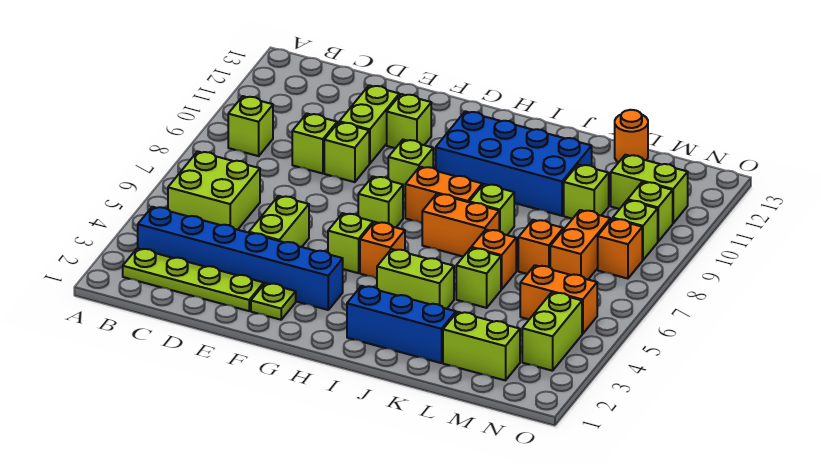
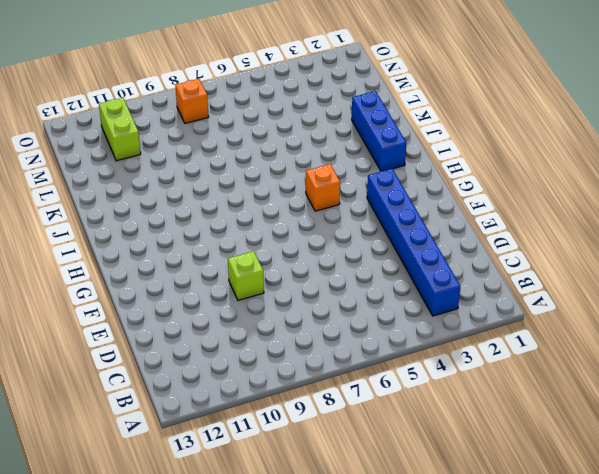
none -> lime 1x4 plate [123,248,264,311]
none -> lime 2x2 brick [168,151,260,230]
none -> lime 1x1 brick [228,96,273,156]
none -> lime 1x1 brick [292,114,337,174]

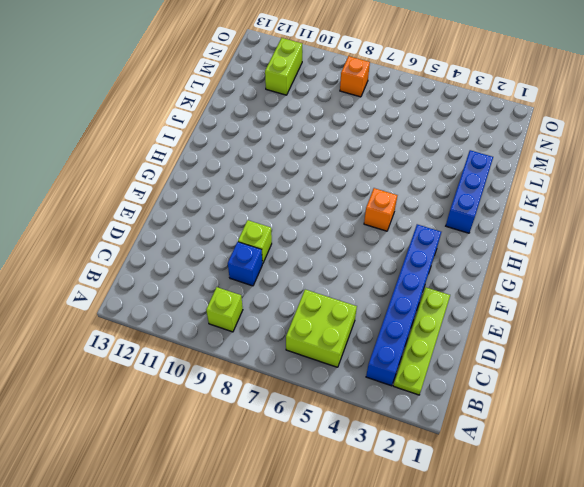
blue 1x1 brick [228,242,262,286] -> lime 1x1 brick [292,114,337,174]
none -> lime 1x2 brick [249,196,309,247]
none -> lime 1x2 brick [339,85,399,164]
none -> lime 1x1 plate [251,283,296,320]
none -> lime 1x1 brick [387,94,431,148]

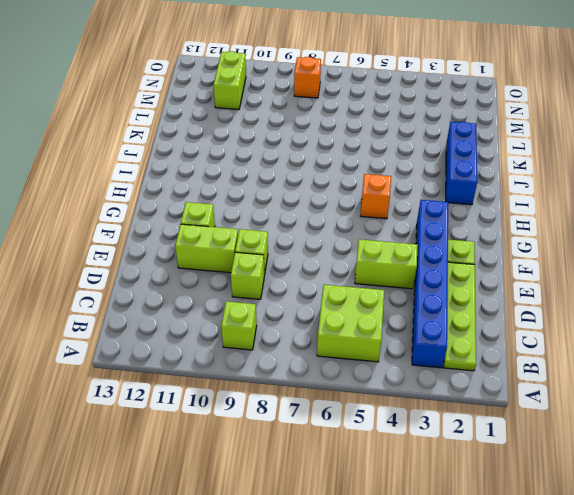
none -> lime 1x1 brick [328,213,373,273]
none -> lime 1x1 brick [358,176,403,227]
none -> lime 1x1 brick [388,140,433,196]
none -> orange 1x2 brick [405,167,482,223]

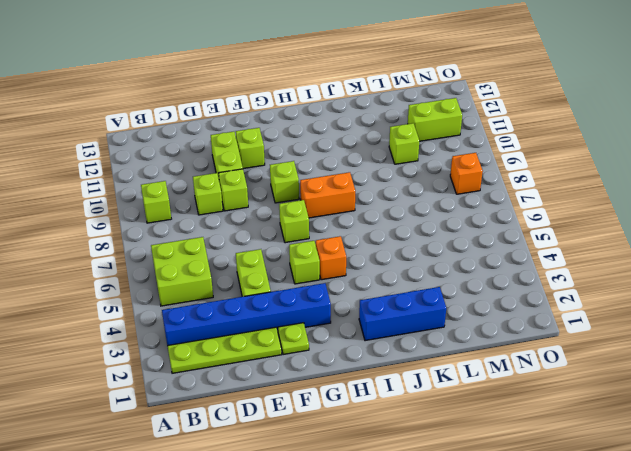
none -> blue 2x4 brick [436,111,592,216]
none -> lime 1x2 brick [377,249,454,309]
none -> orange 1x2 brick [422,194,499,256]
none -> lime 1x1 brick [469,184,514,235]

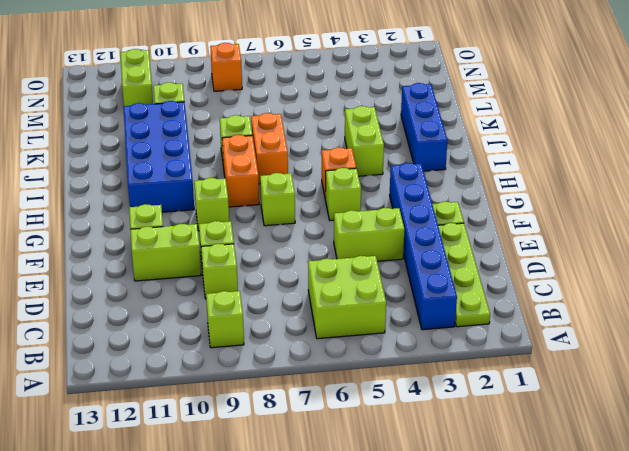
none -> lime 1x1 brick [456,248,501,308]
none -> orange 1x1 brick [471,230,516,289]
none -> lime 1x2 brick [443,312,520,380]
none -> orange 1x1 brick [518,220,563,274]

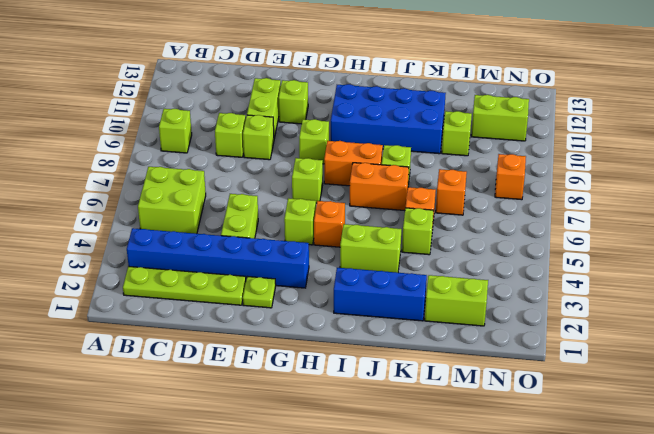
none -> orange 1x1 round brick [615,110,648,163]
none -> orange 1x2 brick [520,265,597,334]
none -> orange 1x2 brick [550,210,610,279]
none -> lime 1x2 brick [522,292,582,371]

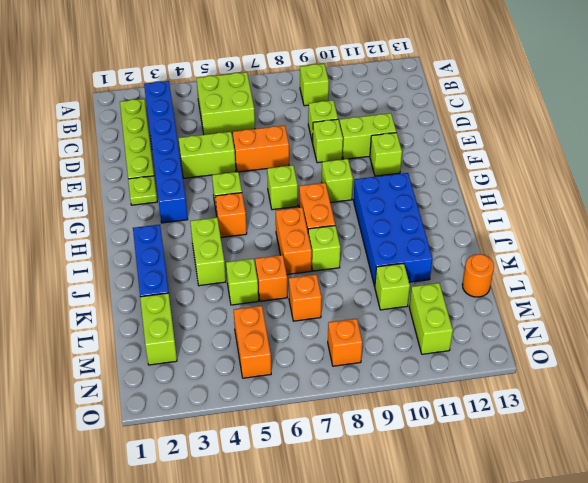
orange 1x2 brick [233,126,289,172] -> orange 1x2 brick moved to [550,210,610,279]
none -> lime 1x2 brick [522,292,582,371]
none -> lime 1x1 brick [613,200,658,260]
none -> lime 1x1 brick [628,182,673,242]

